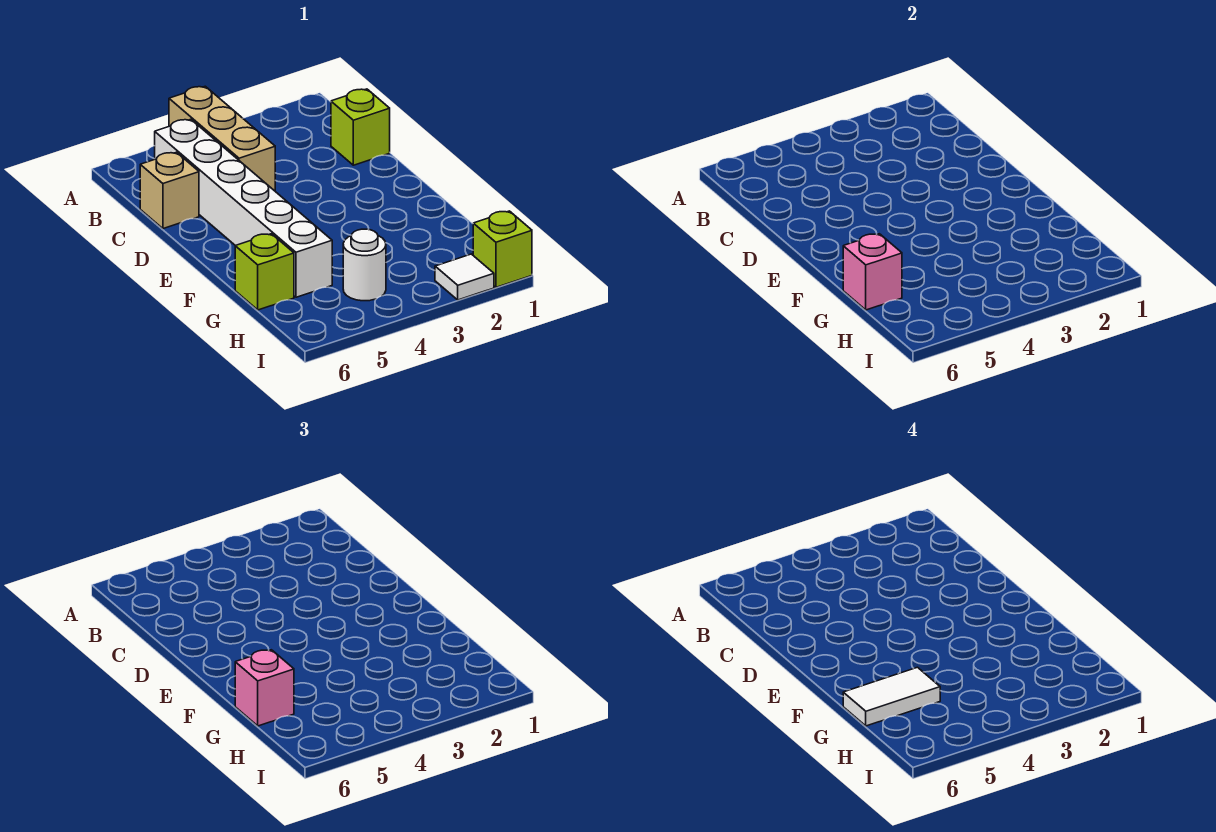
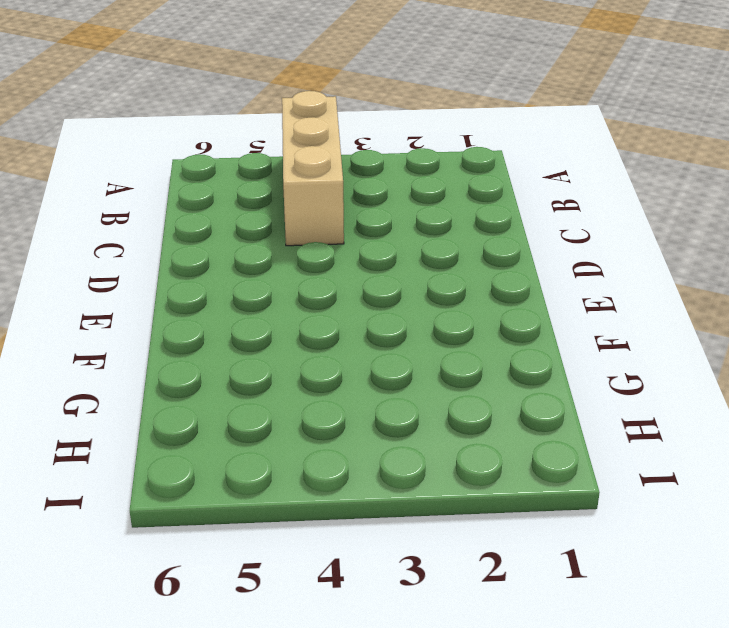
none -> white 1x6 brick [155,119,332,297]
none -> lime 1x1 brick [331,89,390,165]

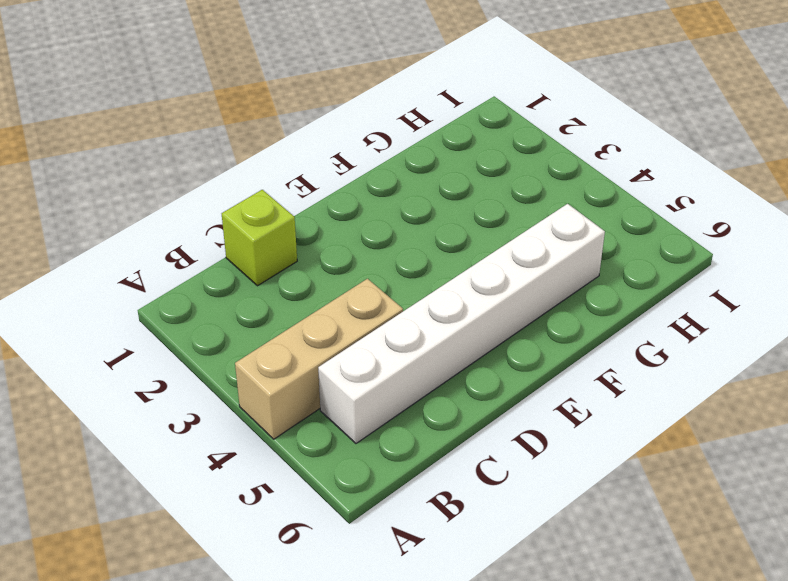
none -> tan 1x1 brick [140,152,199,229]
none -> lime 1x1 brick [235,234,294,310]

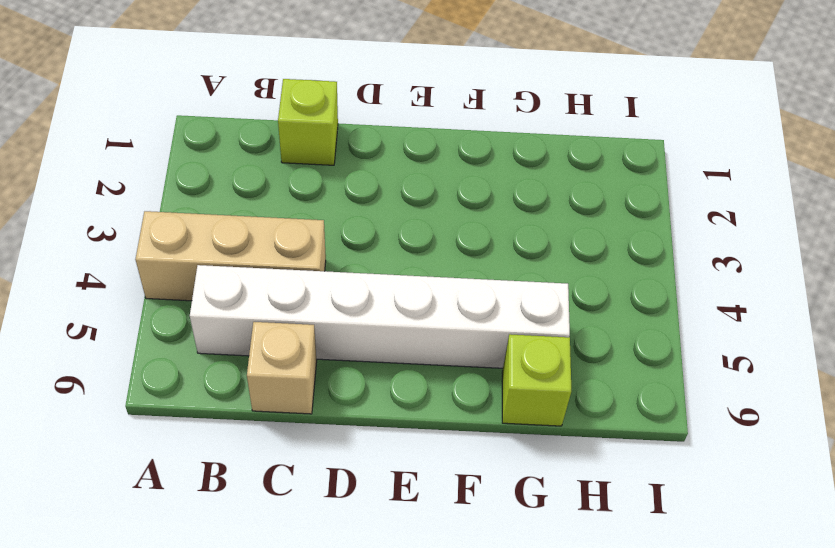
none -> white 1x1 round brick [343,229,386,301]
none -> lime 1x1 brick [473,211,532,287]

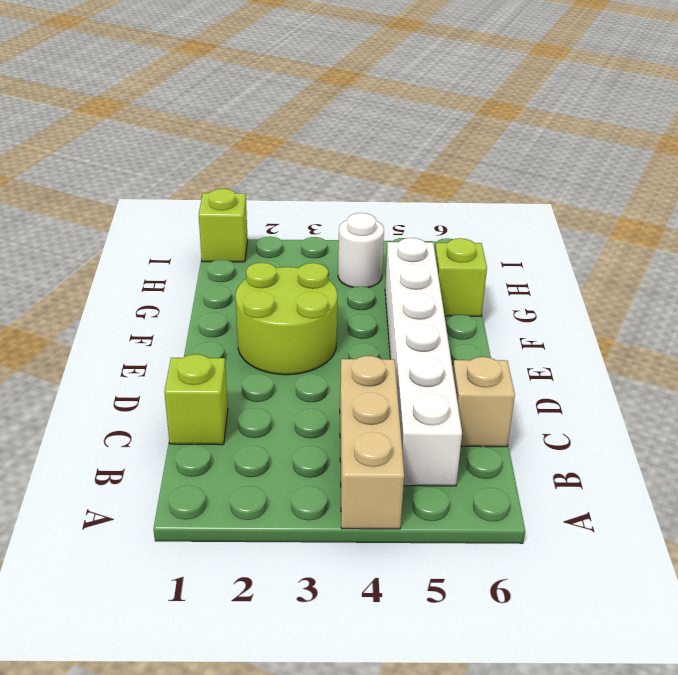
lime 2x2 round brick [236,263,337,375] -> none
none -> white 1x1 tile [435,254,494,300]
none -> pink 1x1 brick [843,234,902,310]

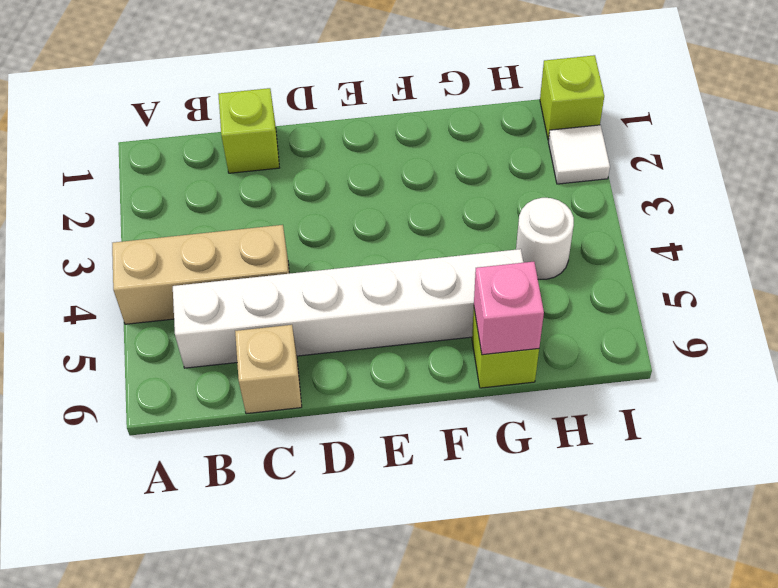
none -> pink 1x1 brick [235,650,294,726]
none -> white 1x2 tile [843,667,940,726]

